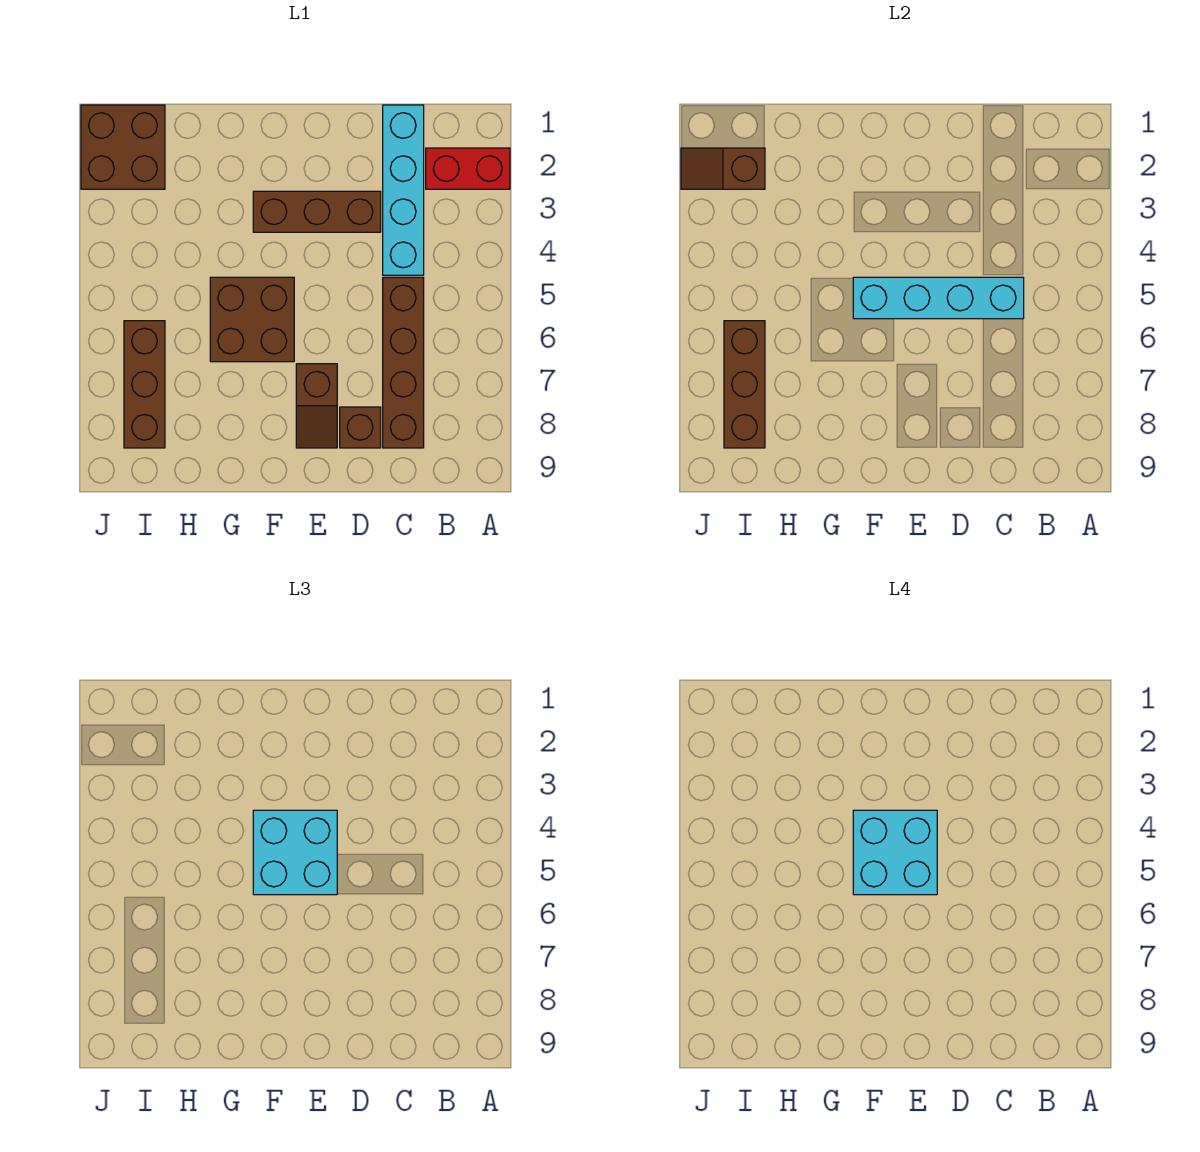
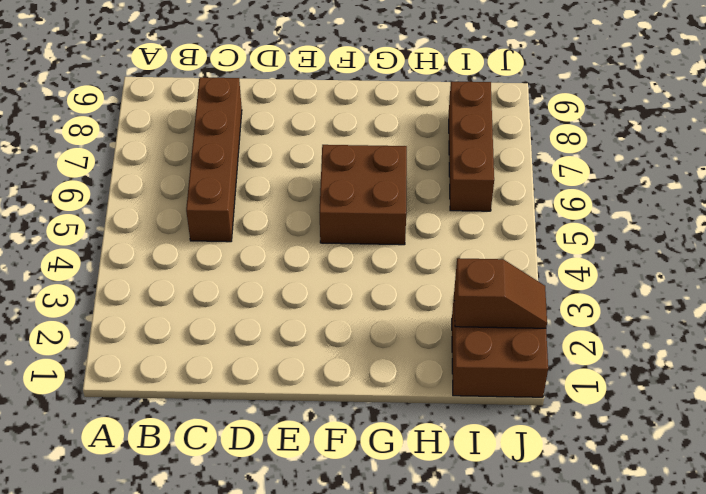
none -> red 1x2 brick [426,148,510,189]
none -> cyan 1x4 brick [383,105,424,275]
none -> brown 1x3 brick [253,191,381,232]

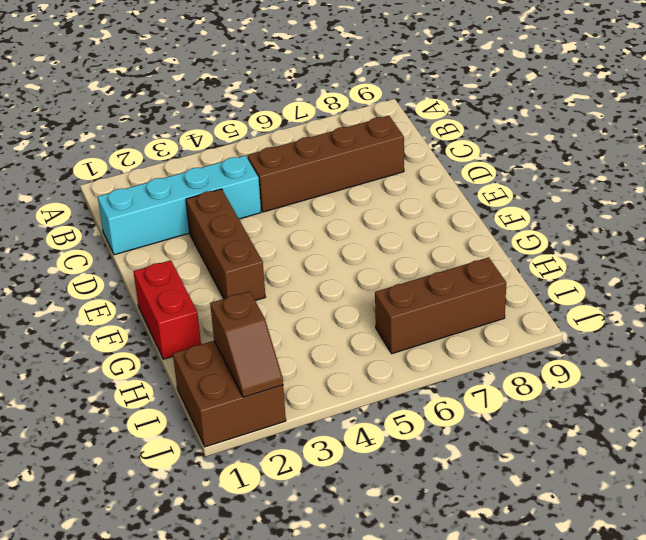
red 1x2 brick [133,260,201,359] -> red 1x2 brick moved to [426,148,510,189]
none -> brown 1x1 brick [340,407,381,448]
none -> brown 1x2 slope [296,364,337,448]
none -> brown 2x2 brick [210,277,294,362]

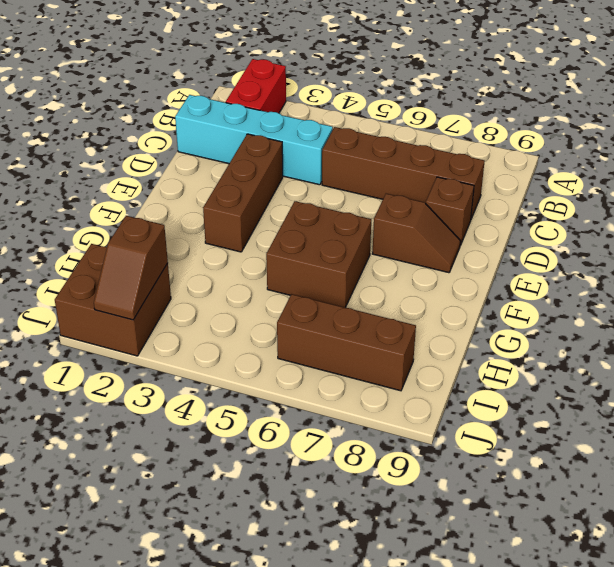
none -> cyan 1x4 brick [853,277,1024,319]
none -> brown 1x3 brick [724,321,765,448]
none -> cyan 2x2 brick [253,810,337,895]

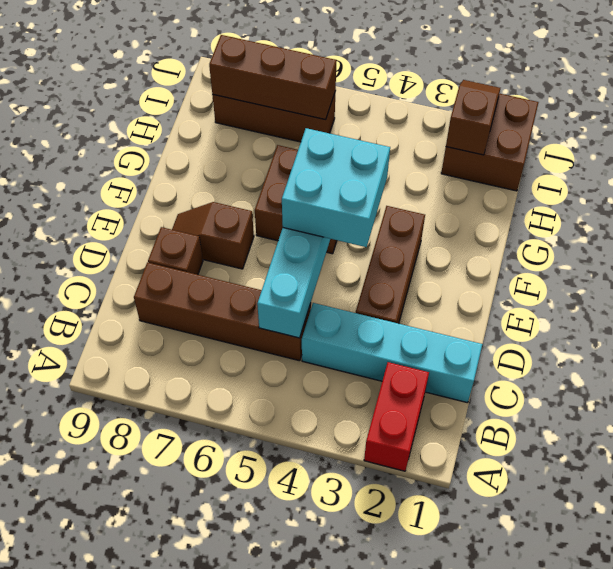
none -> cyan 2x2 brick [853,810,937,895]

